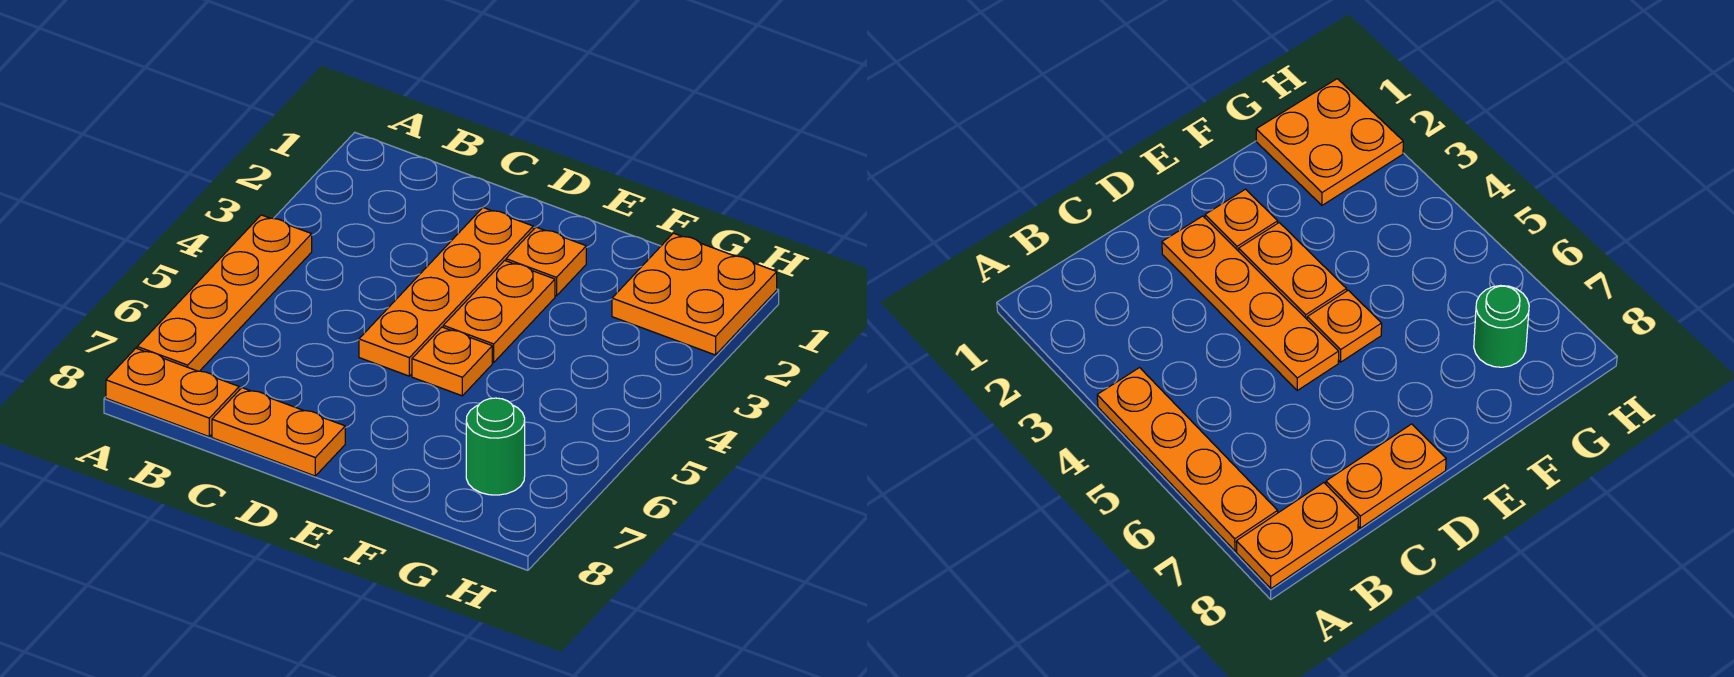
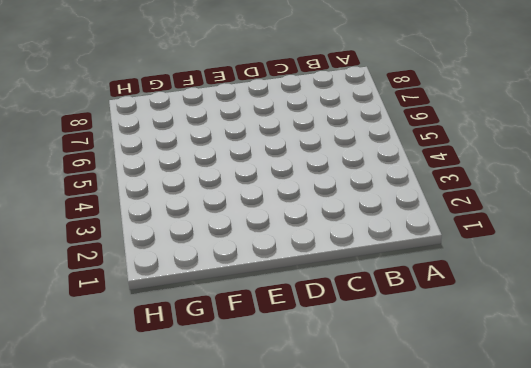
none -> orange 1x4 plate [137,215,312,371]
none -> orange 1x2 plate [106,348,239,437]

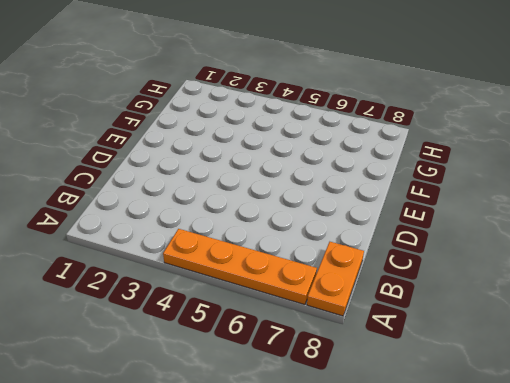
none -> orange 1x2 plate [212,388,345,476]
none -> orange 1x4 plate [359,208,533,376]

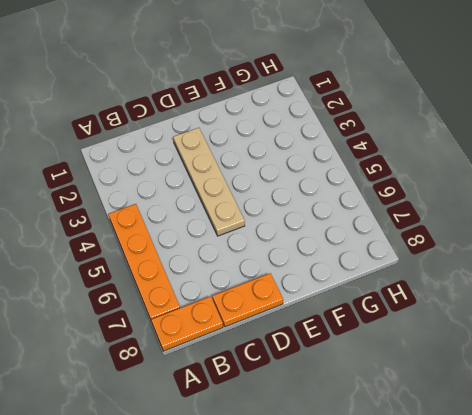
tan 1x4 plate [173,128,245,236] -> orange 1x4 plate [359,208,533,376]
none -> orange 1x1 plate [506,227,586,296]
none -> orange 1x2 plate [443,260,555,362]

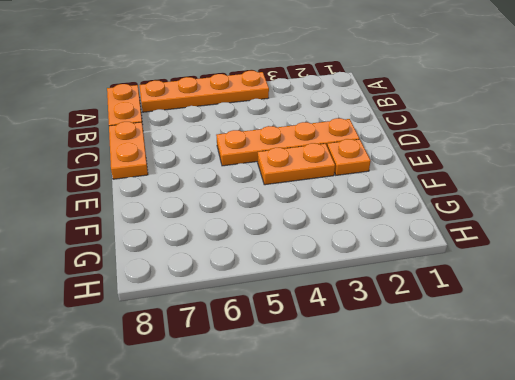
none -> orange 1x1 plate [412,327,492,396]
none -> orange 2x2 plate [612,233,777,355]

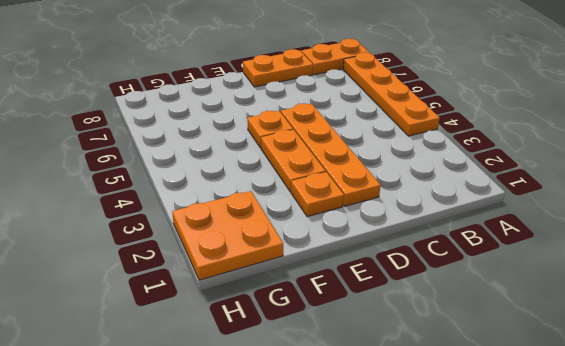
none -> green 1x1 round brick [466,398,525,495]

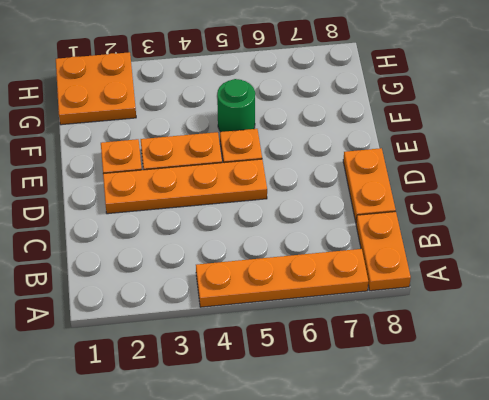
green 1x1 round brick [217,79,255,132] -> green 1x1 round brick moved to [466,398,525,495]

